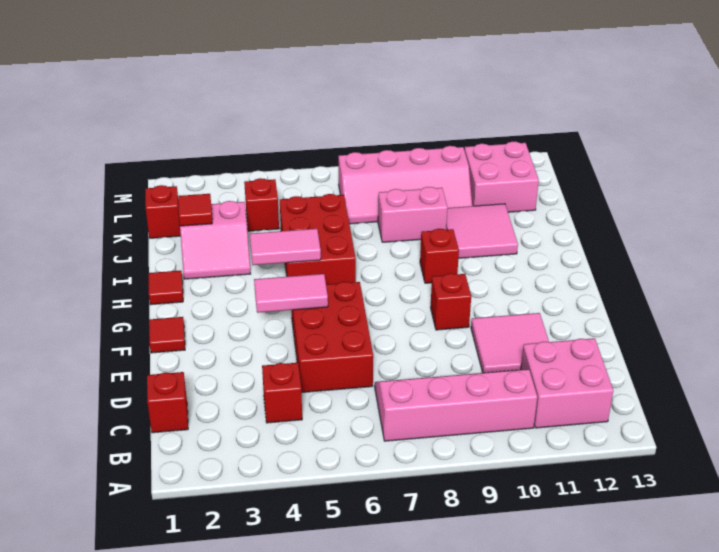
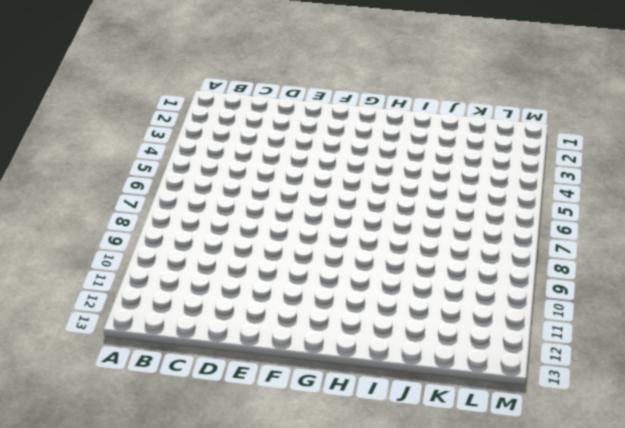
none -> pink 2x4 slope [375,370,537,441]
none -> pink 2x2 brick [521,338,613,428]
none -> red 1x1 brick [147,372,188,433]

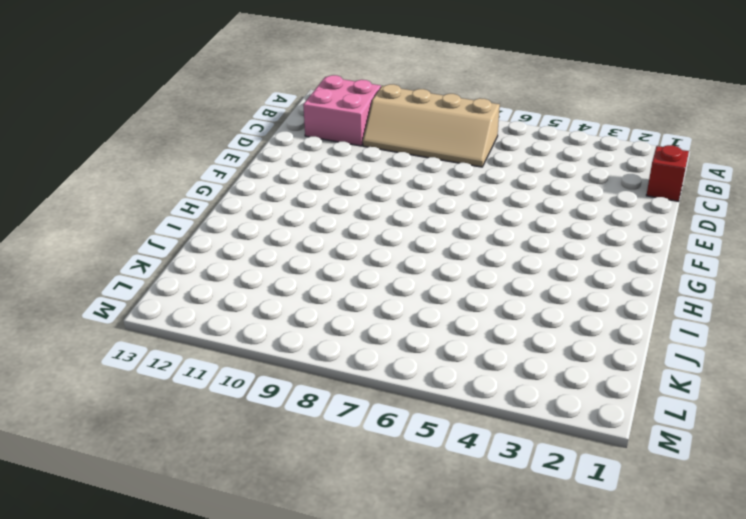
tan 2x4 slope [363,84,500,167] -> pink 2x4 slope [375,370,537,441]
none -> red 1x1 brick [262,363,302,423]
none -> red 2x3 brick [291,282,373,393]
none -> pink 2x2 tile [471,313,549,373]

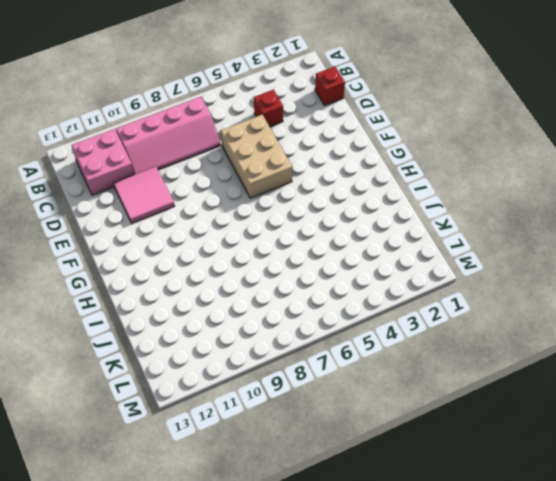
tan 2x3 brick [221,115,292,198] -> red 2x3 brick [291,282,373,393]
none -> red 1x1 tile [149,317,185,353]
none -> red 1x1 brick [431,274,471,330]
none -> red 1x1 tile [149,271,183,305]

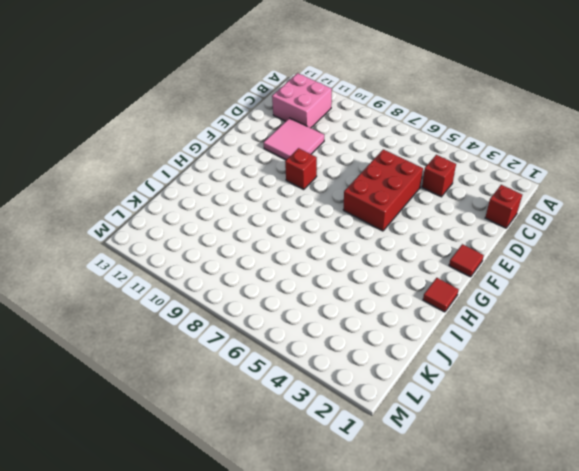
none -> pink 2x4 slope [375,370,537,441]
none -> red 2x3 brick [280,194,356,284]
none -> red 1x1 brick [420,229,459,283]

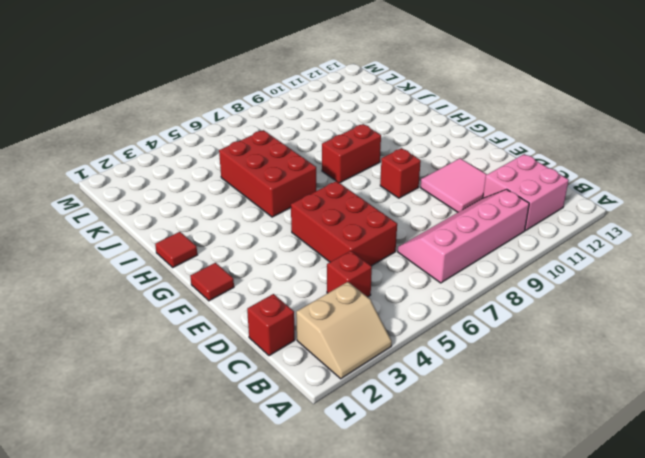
tan 2x2 slope [296,282,392,379] -> none
red 1x2 brick [322,124,381,183] -> red 1x1 brick [420,229,459,283]
none -> pink 2x2 slope [180,201,250,279]
none -> pink 2x2 tile [446,204,518,258]
none -> pink 1x2 brick [378,187,447,242]

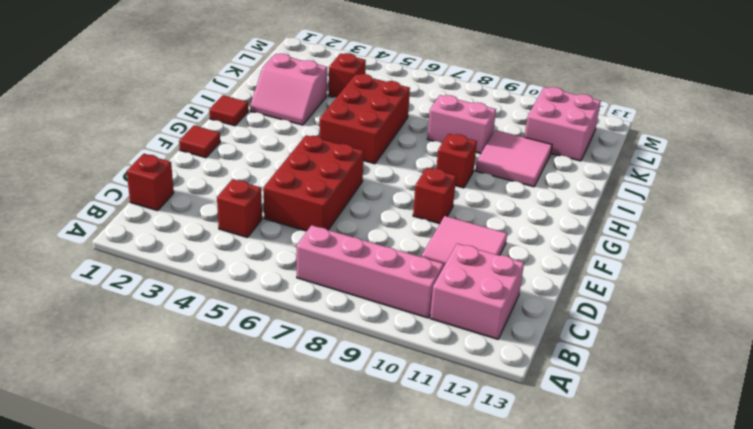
none -> red 1x1 brick [145,185,181,238]
none -> pink 2x4 slope [339,146,472,224]
none -> pink 1x2 tile [254,274,328,313]

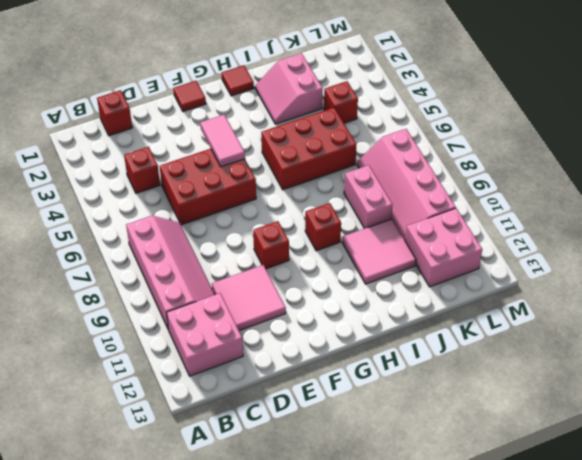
none -> red 1x1 brick [145,185,181,238]
none -> pink 1x2 tile [250,229,321,265]
none -> red 1x1 tile [178,194,212,226]

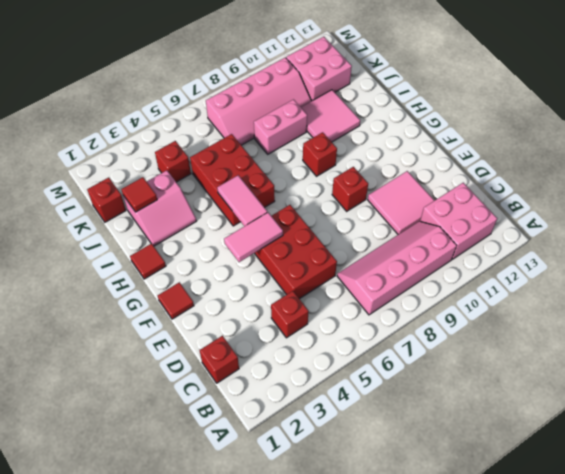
pink 1x2 tile [217,175,267,226] -> pink 1x2 tile turned to [250,229,321,265]

